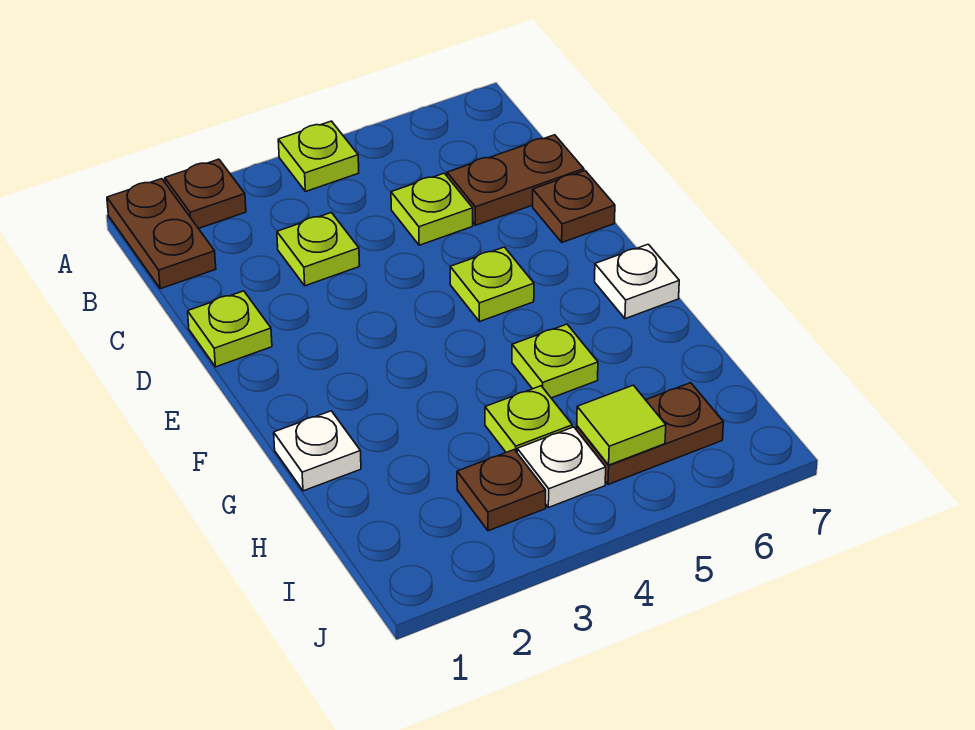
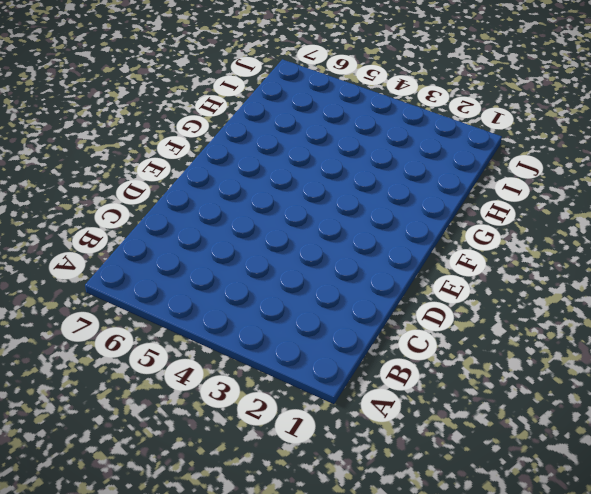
none -> brown 1x2 plate [107,179,216,289]
none -> brown 1x1 plate [165,159,246,229]
none -> lime 1x1 plate [278,121,359,192]

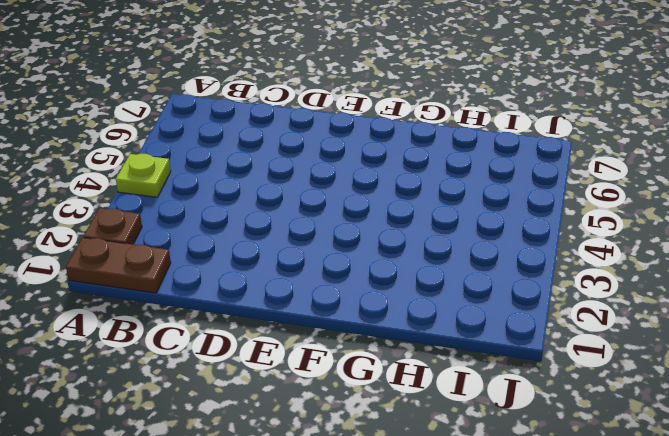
none -> lime 1x1 plate [277,213,359,286]
none -> lime 1x1 plate [391,173,473,245]
none -> brown 1x2 plate [447,135,584,225]

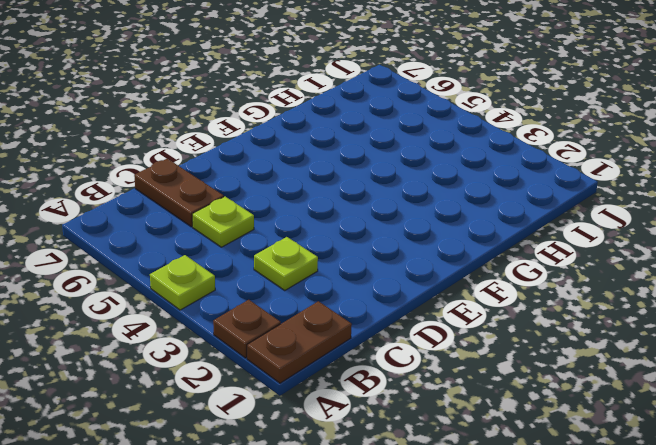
none -> lime 1x1 plate [188,291,272,367]
none -> brown 1x1 plate [533,171,615,242]
none -> lime 1x1 plate [450,247,534,322]

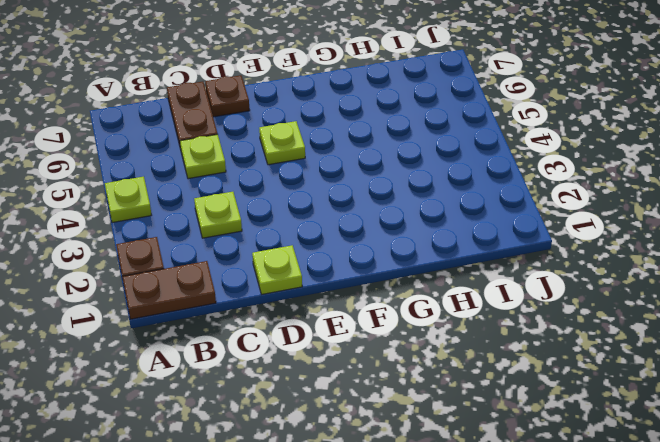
none -> white 1x1 plate [595,244,679,319]
none -> white 1x1 plate [274,411,361,491]
none -> lime 1x1 plate [512,324,598,398]

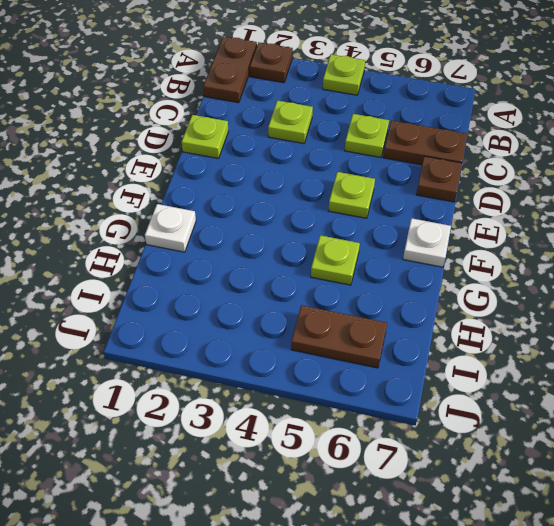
none -> lime 1x1 plate [485,386,572,452]
none -> brown 1x1 plate [457,450,546,531]
none -> white 1x1 plate [517,427,606,508]

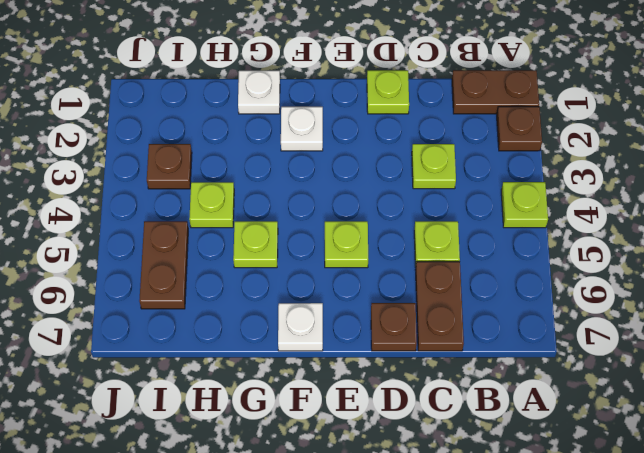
white 1x1 plate [281,107,323,151] -> white 1x1 plate moved to [517,427,606,508]
none -> lime 1x1 tile [577,385,666,465]

